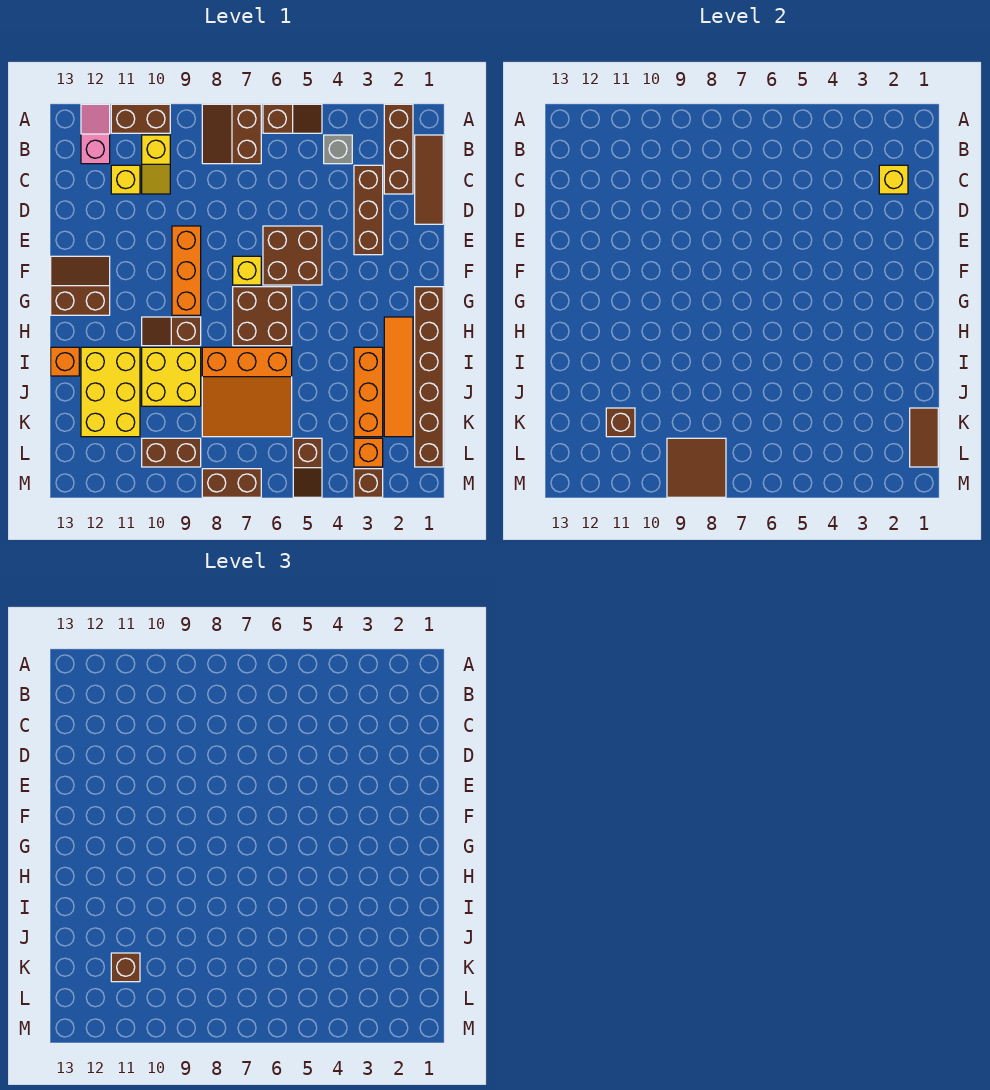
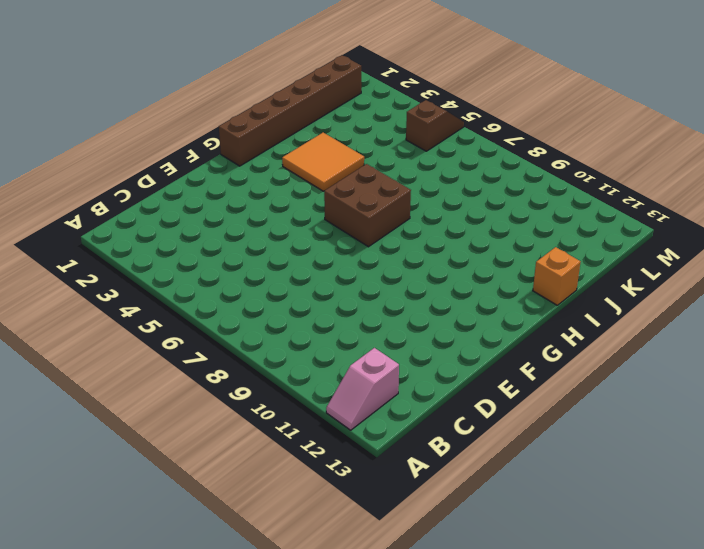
orange 2x2 tile [282,133,364,191] -> orange 1x3 brick [354,347,383,437]
none -> brown 1x3 brick [384,104,413,194]
none -> brown 1x2 slope [263,104,322,133]
none -> brown 2x2 slope [202,104,261,164]
none -> brown 1x2 brick [111,104,170,133]

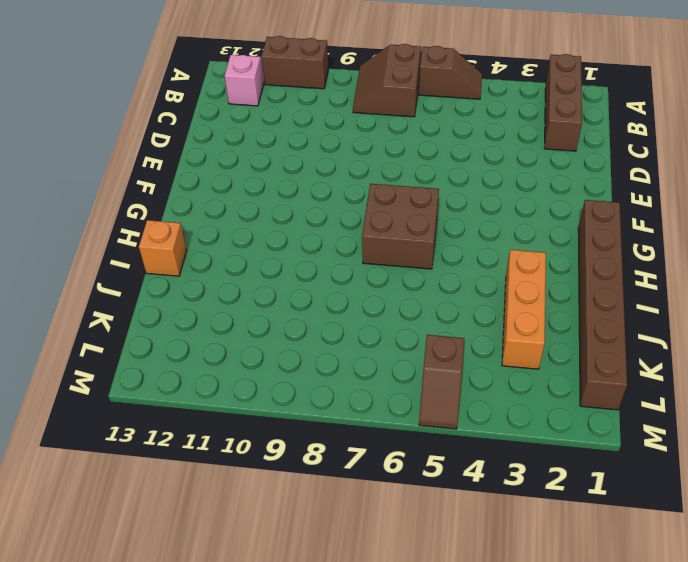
none -> brown 1x3 tile [415,135,443,224]
none -> grey 1x1 brick [324,135,352,164]
none -> yellow 1x2 slope [142,135,170,194]
none -> brown 1x3 brick [354,165,383,255]

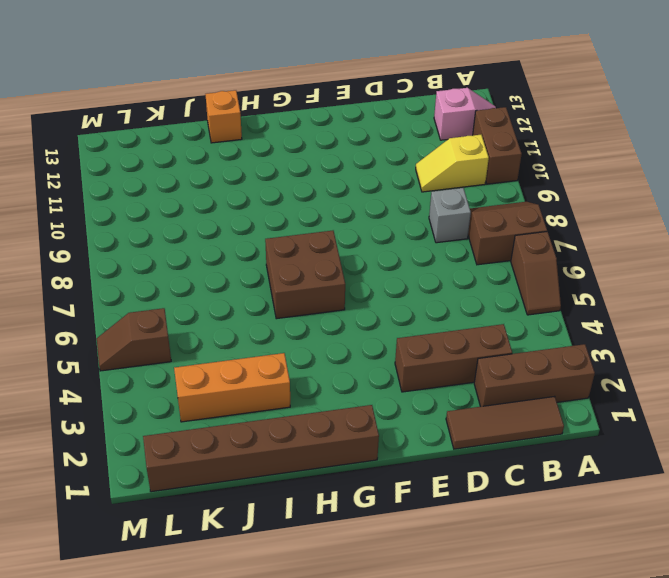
grey 1x1 brick [429,188,471,243] -> grey 1x1 brick moved to [324,135,352,164]
none -> yellow 1x1 brick [111,165,140,194]
none -> brown 2x2 brick [263,226,322,285]
none -> orange 1x3 brick [172,226,201,315]
none -> yellow 1x1 brick [233,256,261,285]

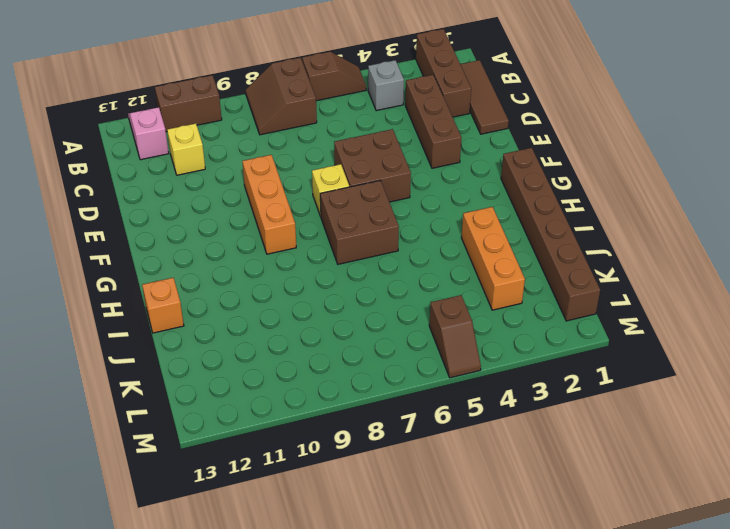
none -> yellow 1x2 slope [142,135,170,194]
none -> brown 2x2 slope [51,256,110,315]
none -> orange 1x4 tile [384,317,413,437]
none -> brown 1x2 slope [142,317,201,346]

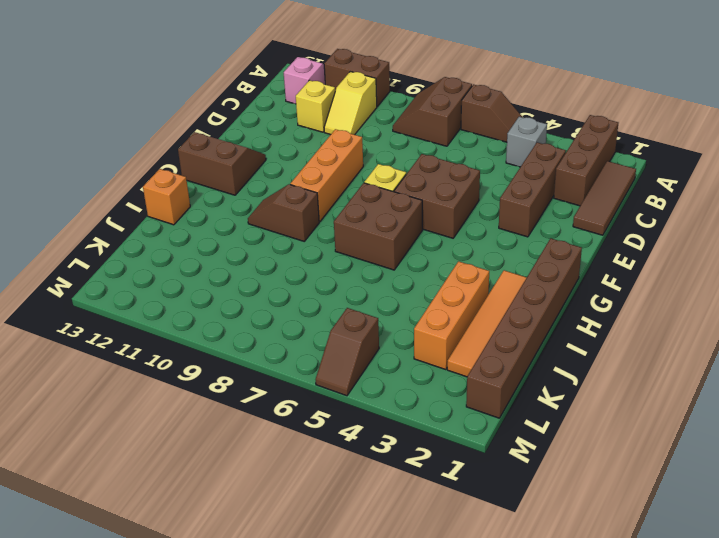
none -> orange 3x3 slope [202,347,292,437]
none -> yellow 2x2 brick [142,347,201,406]
none -> yellow 2x3 brick [81,347,140,437]
none -> orange 1x1 brick [354,438,383,467]

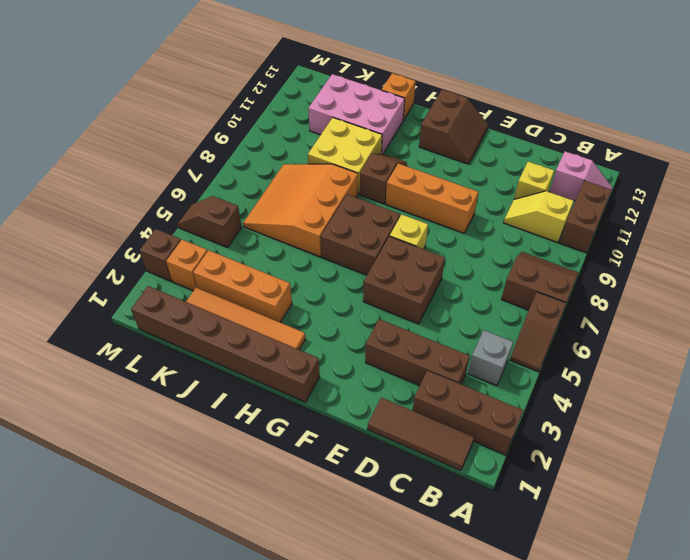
pink 2x3 brick [308,74,405,154] -> yellow 2x3 brick [81,347,140,437]
none -> brown 1x2 brick [142,438,201,467]
none -> brown 1x2 brick [202,469,261,497]
none -> yellow 1x1 brick [879,165,908,194]
none -> brown 1x2 tile [910,408,938,467]

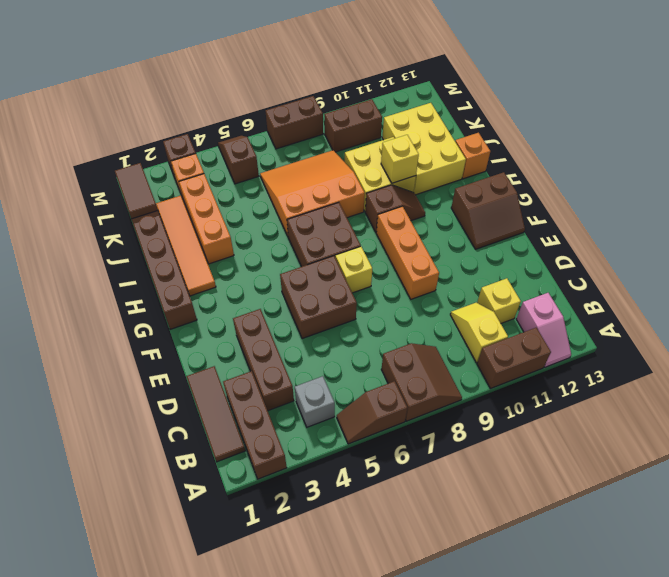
yellow 1x1 brick [381,135,419,183] -> yellow 1x1 brick moved to [879,165,908,194]
none -> brown 1x1 brick [606,408,635,437]
none -> brown 2x2 tile [667,438,726,497]
none -> brown 1x1 brick [111,953,140,982]

